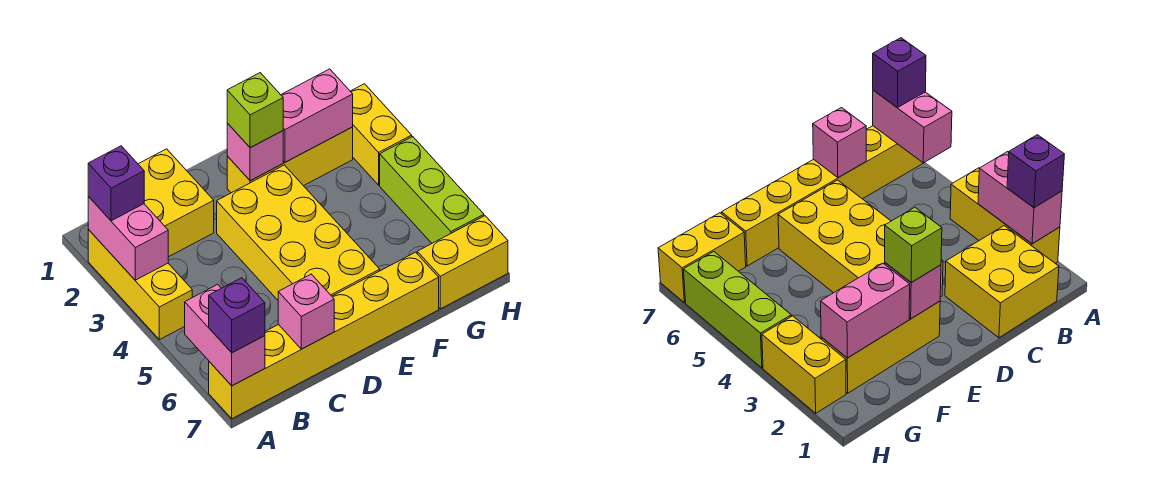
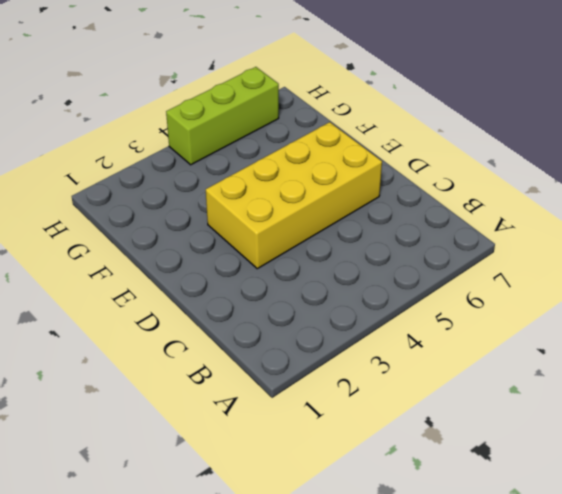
none -> yellow 1x3 brick [88,230,192,340]
none -> yellow 1x6 brick [209,252,439,419]
none -> yellow 2x2 brick [138,149,214,257]

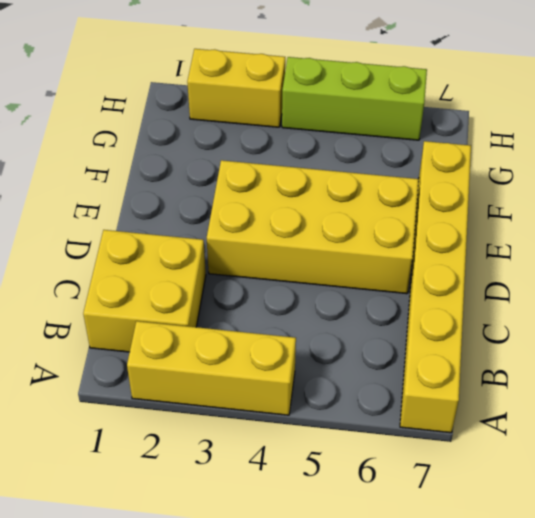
none -> yellow 1x3 brick [227,127,353,193]
none -> yellow 1x2 brick [417,216,508,309]
none -> pink 1x2 brick [88,197,168,280]

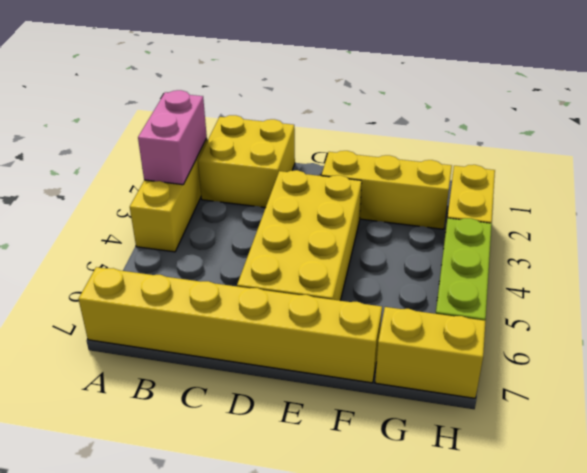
none -> pink 1x2 brick [185,284,265,386]
none -> pink 1x1 brick [278,274,334,349]
none -> pink 1x1 brick [227,123,283,181]

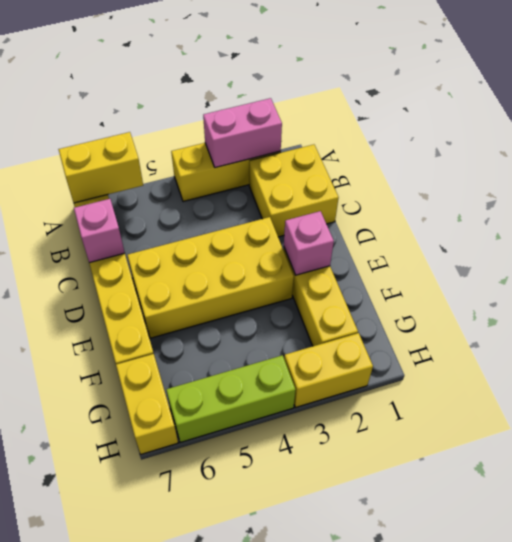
yellow 1x2 brick [58,132,143,203] -> pink 1x2 brick [185,284,265,386]
none -> pink 1x2 brick [281,69,353,162]
none -> purple 1x1 brick [88,146,144,221]
none -> purple 1x1 brick [209,278,265,353]

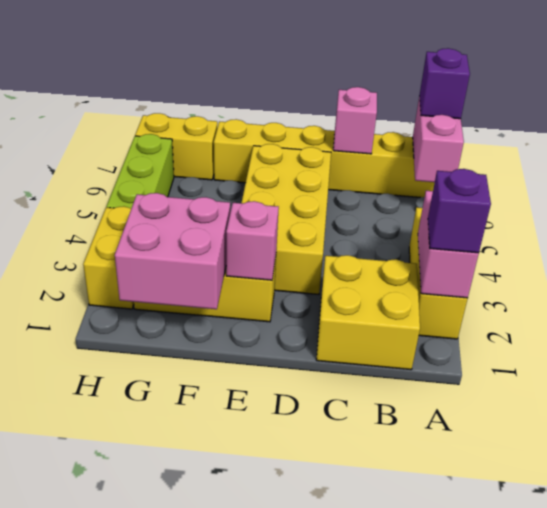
pink 2x2 brick [115,193,230,309] -> pink 1x2 brick [281,69,353,162]
none -> lime 1x1 brick [227,73,283,148]

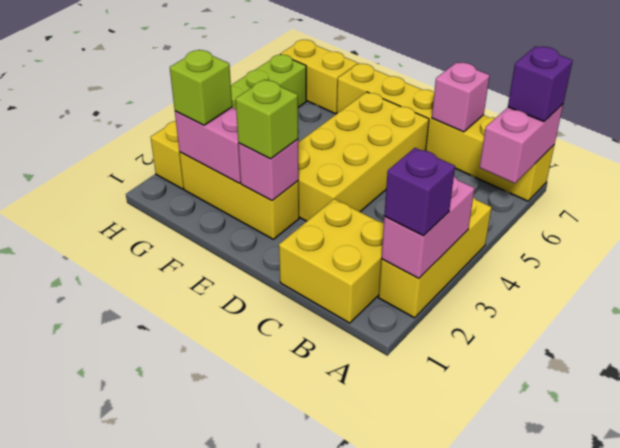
lime 1x1 brick [170,50,232,125] -> none

